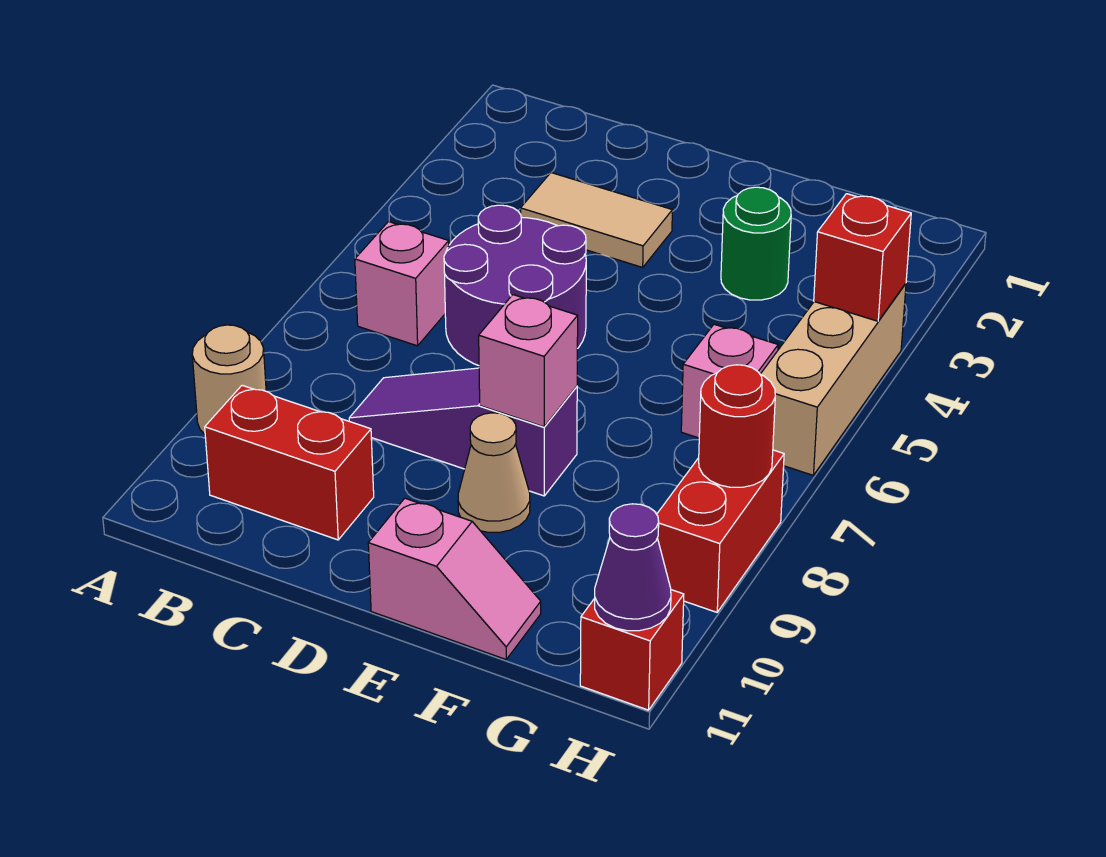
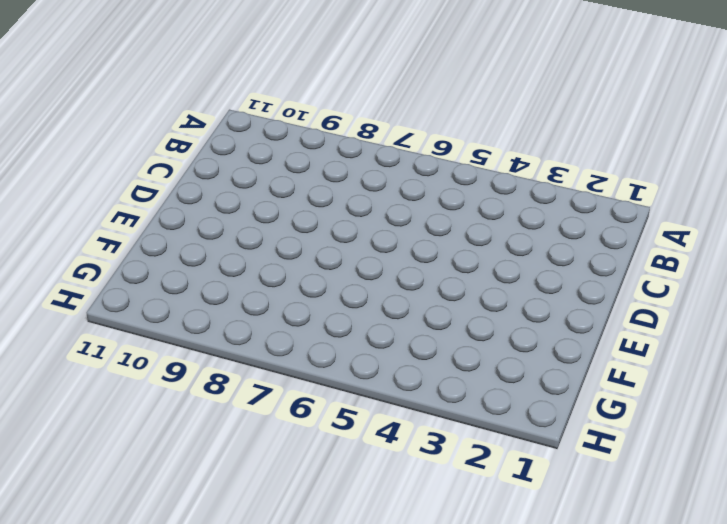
none -> tan 1x1 round brick [192,325,266,434]
none -> pink 1x1 brick [355,222,449,346]
none -> red 1x2 brick [205,385,374,540]

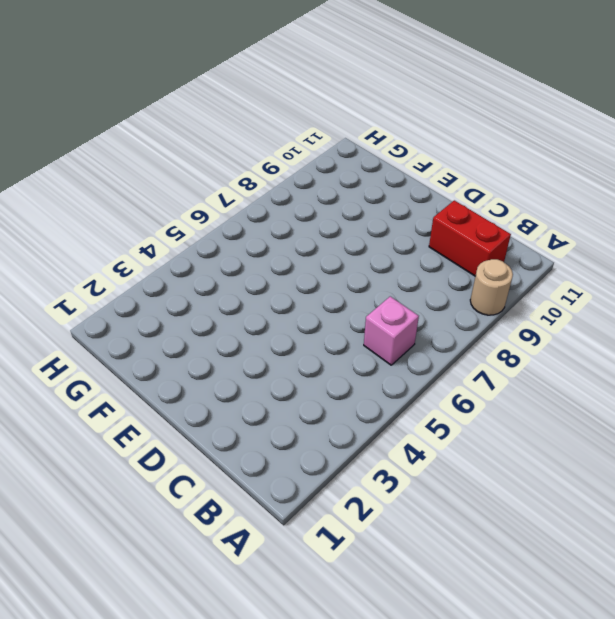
none -> tan 1x2 tile [520,173,672,267]
none -> purple 2x2 round brick [444,205,586,366]
none -> purple 1x3 slope [349,368,577,496]

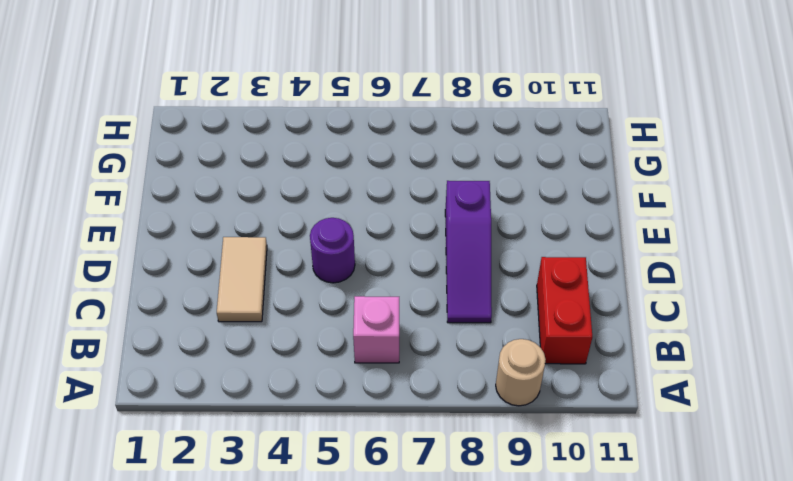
purple 1x1 round brick [310,218,355,283] -> purple 2x2 round brick [444,205,586,366]
none -> tan 1x1 cone [458,413,530,532]
none -> pink 1x2 slope [368,498,541,659]
none -> green 1x1 round brick [721,187,791,300]

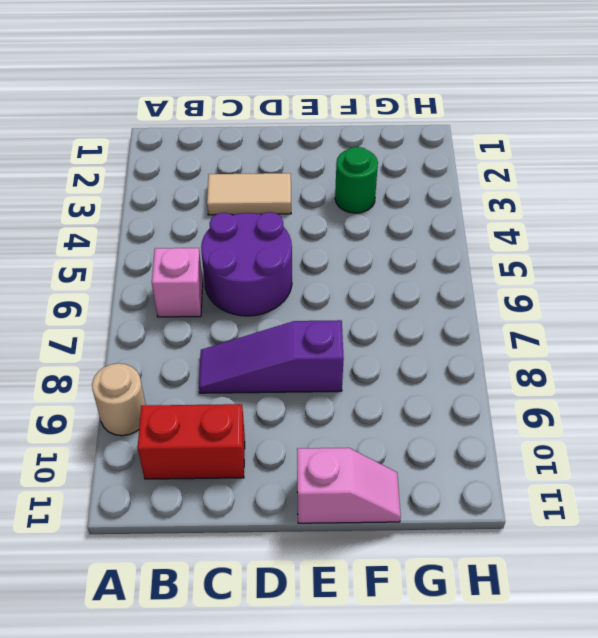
none -> tan 1x1 cone [458,413,530,532]
none -> pink 1x1 brick [681,324,778,438]
none -> tan 1x3 brick [761,283,906,475]

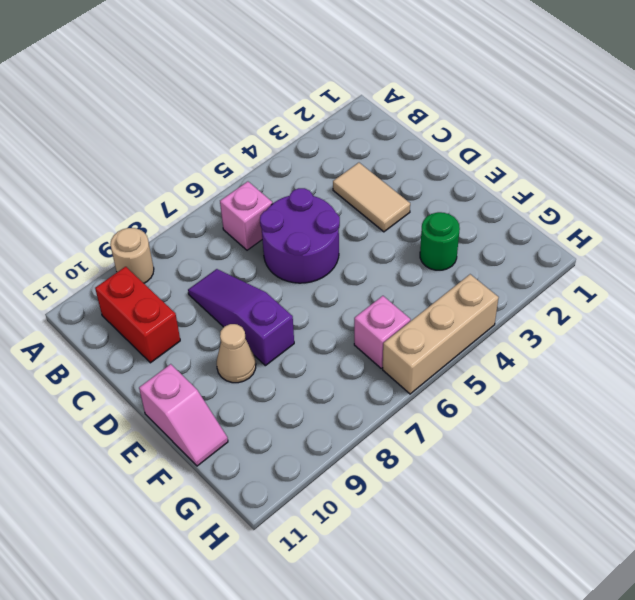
none -> red 1x2 brick [657,450,784,612]
none -> red 1x1 brick [580,590,684,710]
none -> pink 1x1 brick [479,295,578,427]

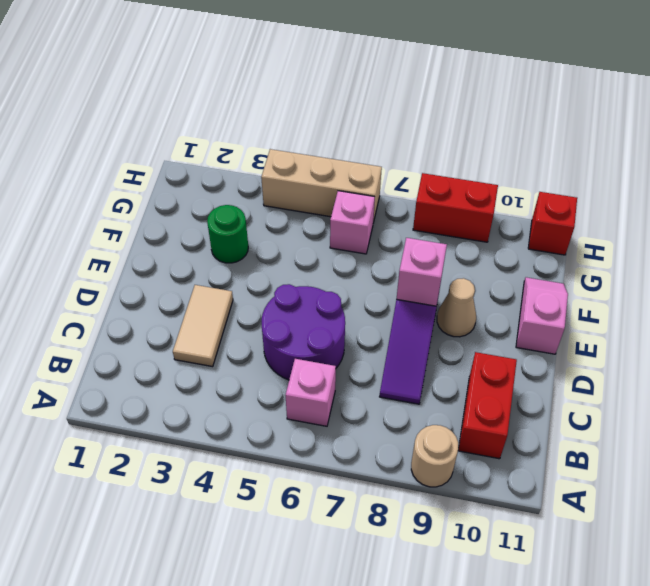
none -> red 1x1 brick [814,194,911,321]
none -> red 1x1 round brick [699,365,775,487]
none -> purple 1x1 cone [595,504,671,631]

